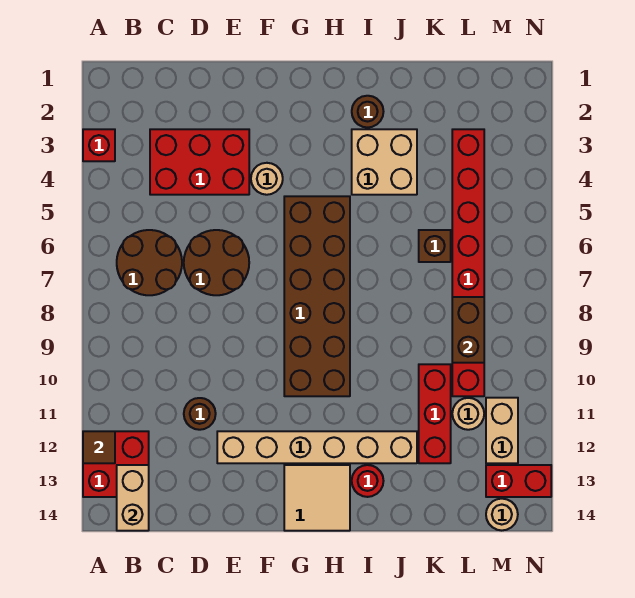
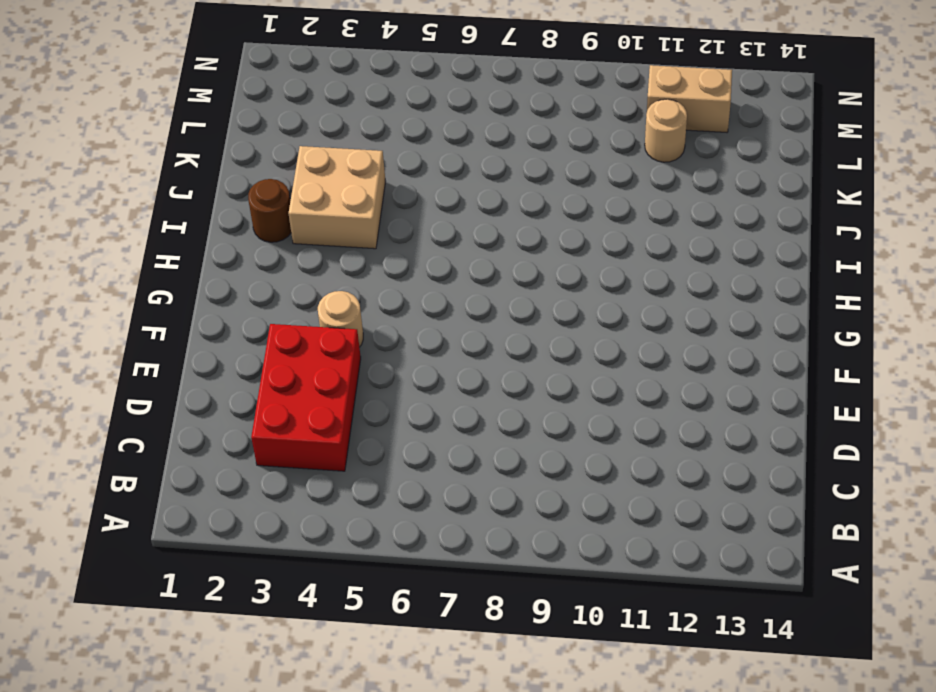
none -> red 1x1 brick [83,129,115,161]
none -> red 2x2 brick [83,431,149,497]
none -> brown 2x2 round brick [117,230,182,295]

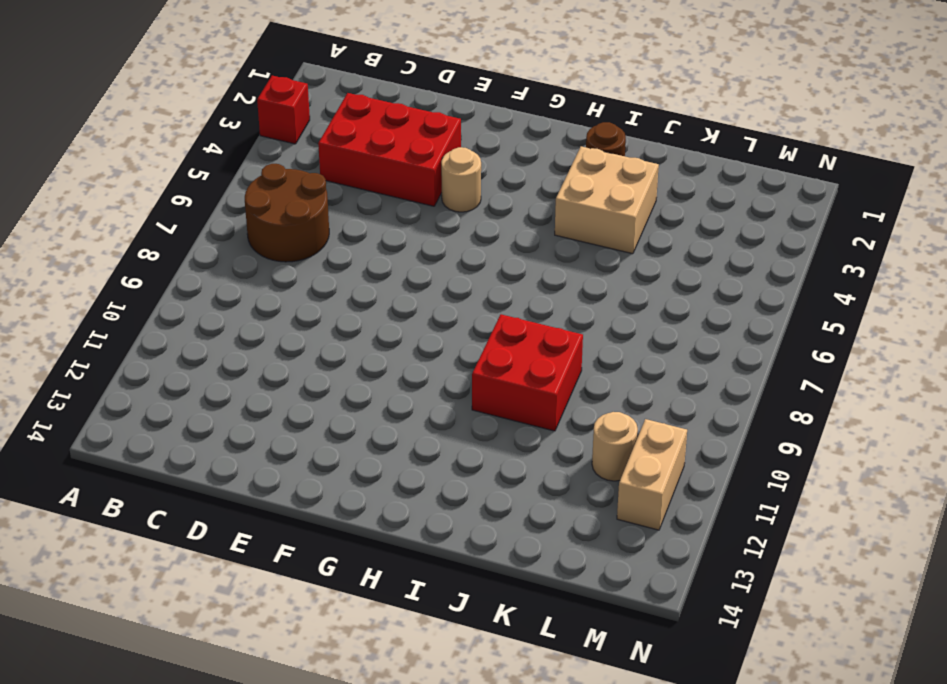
red 2x2 brick [472,314,583,431] -> red 2x2 brick moved to [83,431,149,497]
none -> brown 2x2 round brick [184,230,249,295]
none -> brown 1x1 round brick [184,398,216,430]
none -> tan 1x6 brick [217,431,417,463]

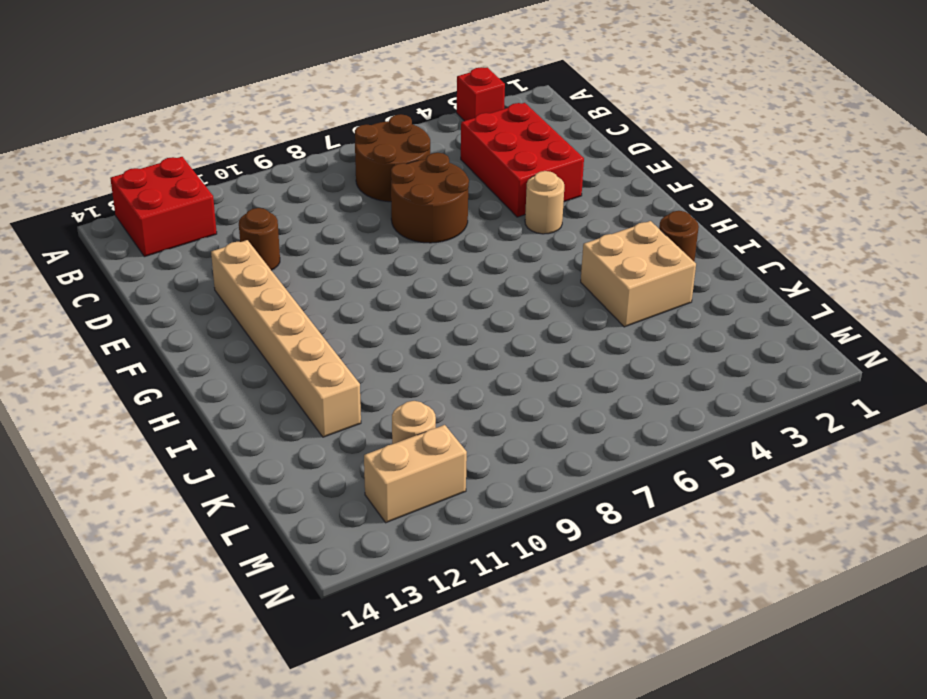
none -> brown 2x6 brick [284,196,350,396]
none -> tan 2x2 tile [284,465,350,531]
none -> red 1x1 round brick [352,465,383,497]

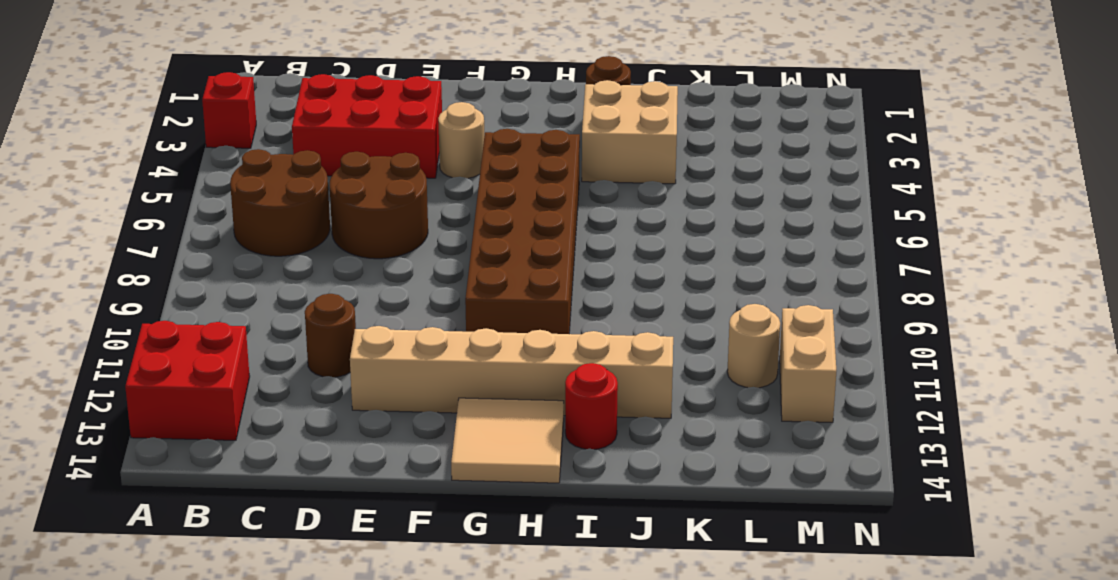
none -> brown 1x1 brick [419,230,451,262]
none -> red 1x3 brick [419,364,451,463]
none -> red 1x8 brick [452,129,484,396]

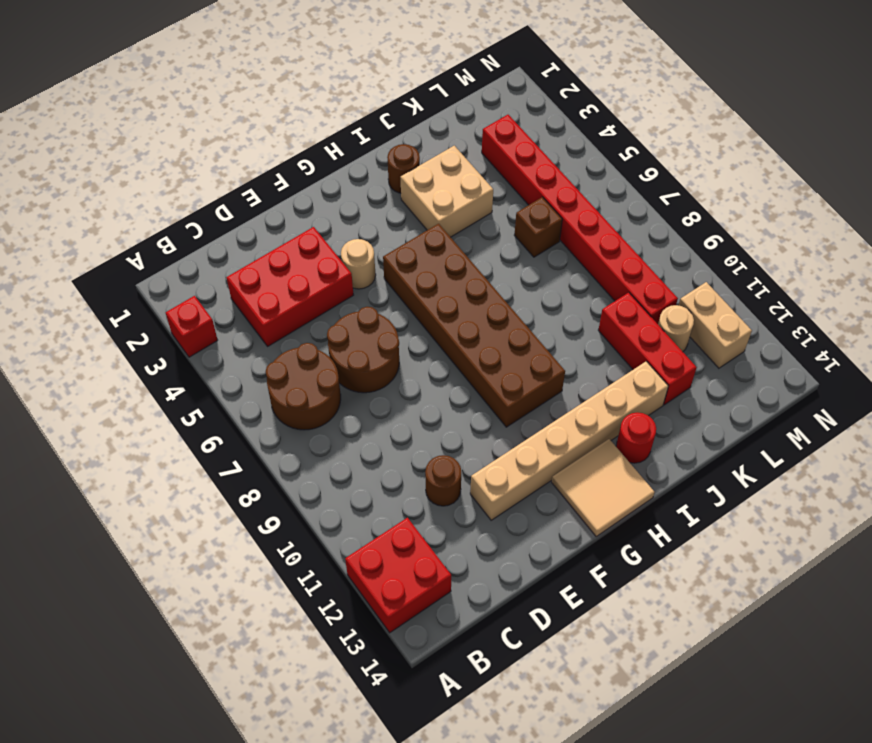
none -> red 1x2 brick [486,465,551,497]
none -> tan 1x1 round brick [486,499,518,530]
none -> brown 1x1 tile [83,431,115,463]

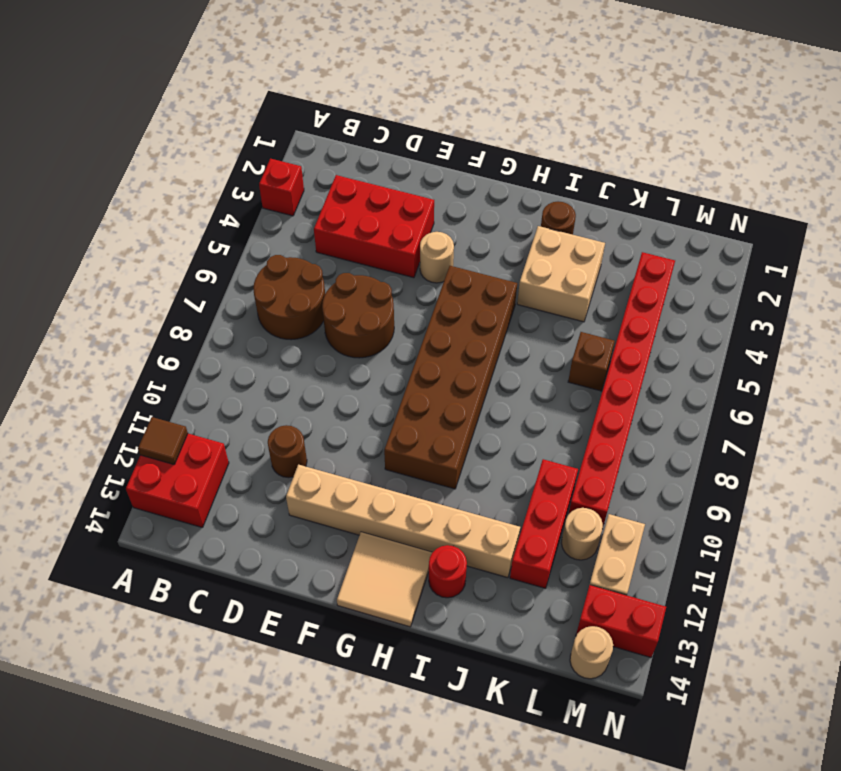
none -> tan 1x2 brick [117,465,149,531]
none -> brown 1x2 brick [452,297,484,363]

